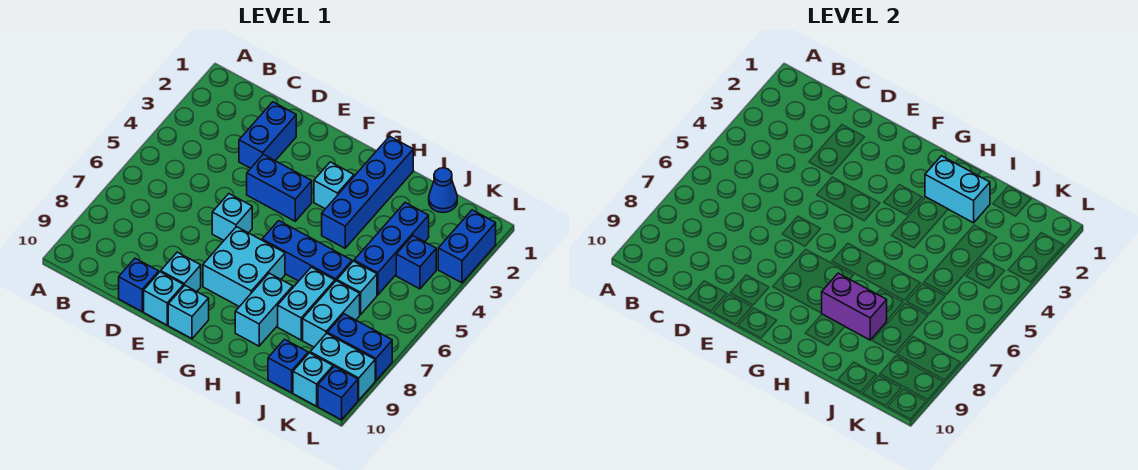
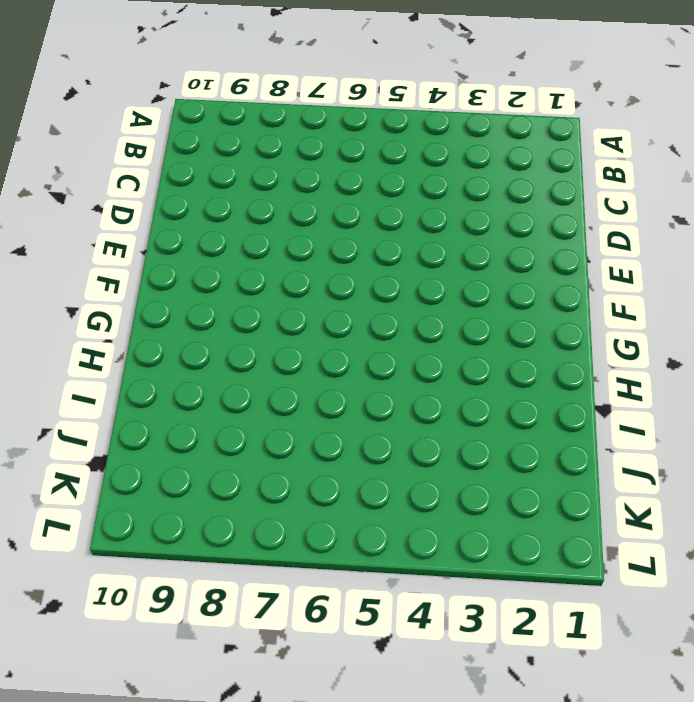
none -> blue 1x2 brick [239,102,296,168]
none -> blue 1x1 brick [119,258,159,311]
none -> blue 1x2 brick [247,154,312,221]

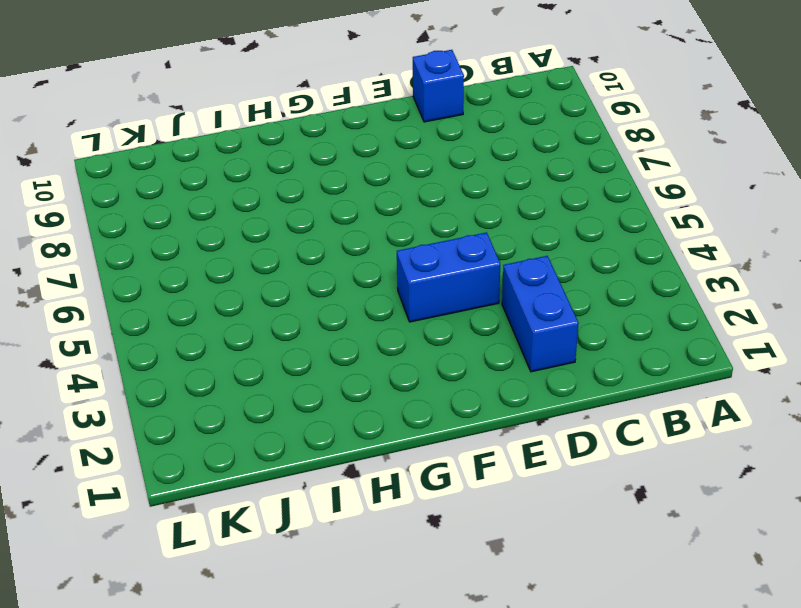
none -> cyan 1x1 brick [212,194,252,240]
none -> cyan 1x1 brick [161,252,201,291]
none -> cyan 1x1 brick [144,272,184,325]

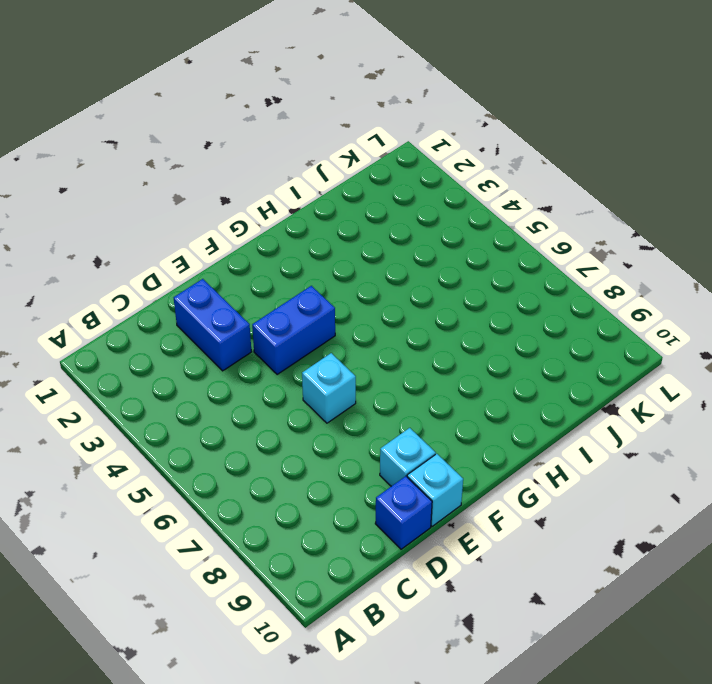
none -> cyan 2x2 brick [203,227,285,307]
none -> cyan 1x1 brick [168,285,209,339]
none -> cyan 1x1 brick [314,162,354,209]

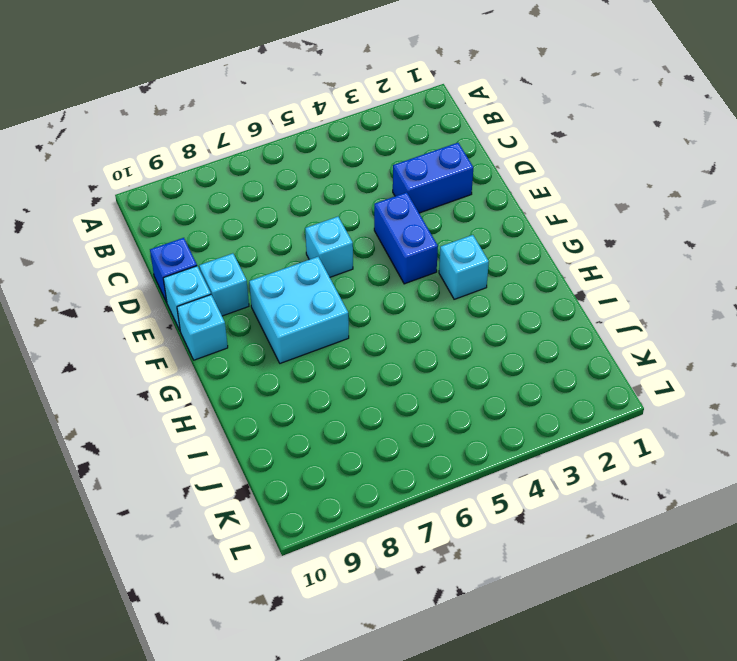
none -> blue 1x3 brick [262,221,352,281]
none -> blue 1x4 brick [322,136,413,248]
none -> cyan 1x2 brick [235,273,293,346]

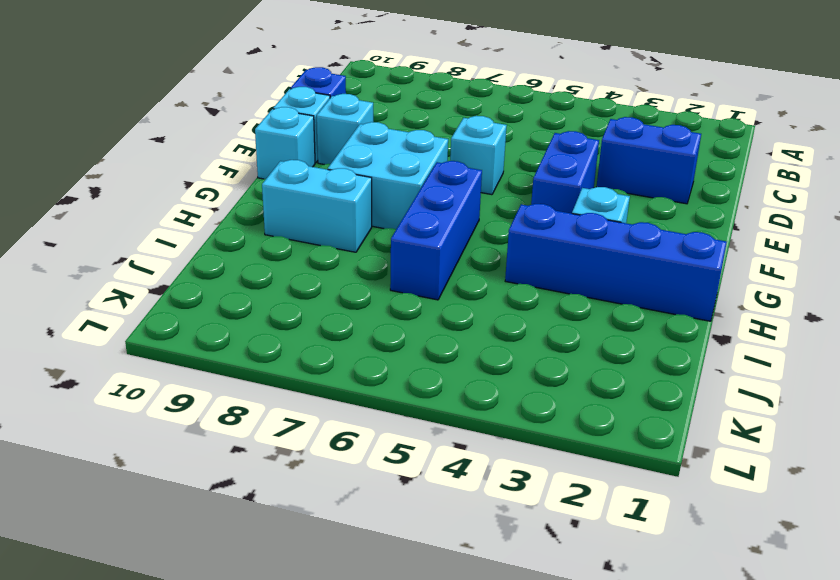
none -> cyan 1x2 brick [278,267,335,340]
none -> blue 1x1 cone [429,168,457,213]
none -> blue 1x3 brick [354,203,429,295]

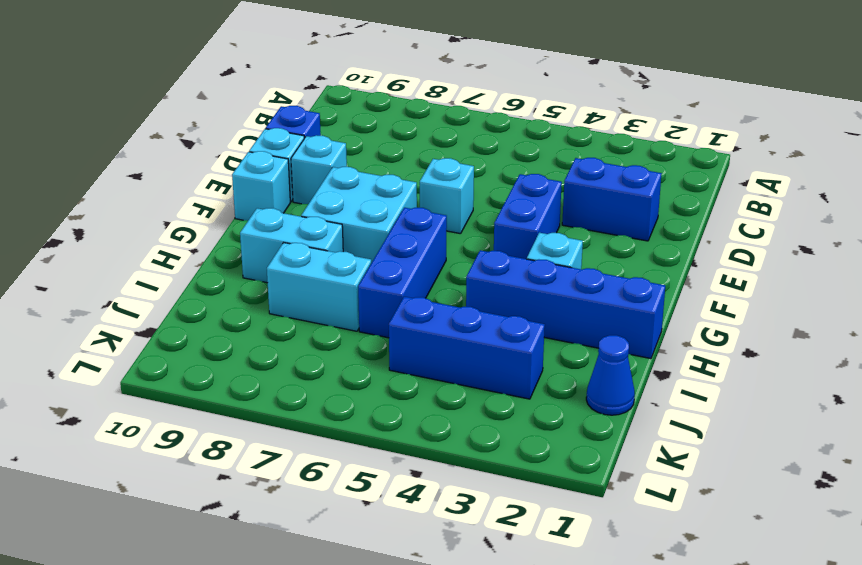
none -> cyan 1x1 brick [337,261,377,314]
none -> cyan 1x2 brick [303,281,360,347]
none -> blue 1x1 brick [268,339,308,393]

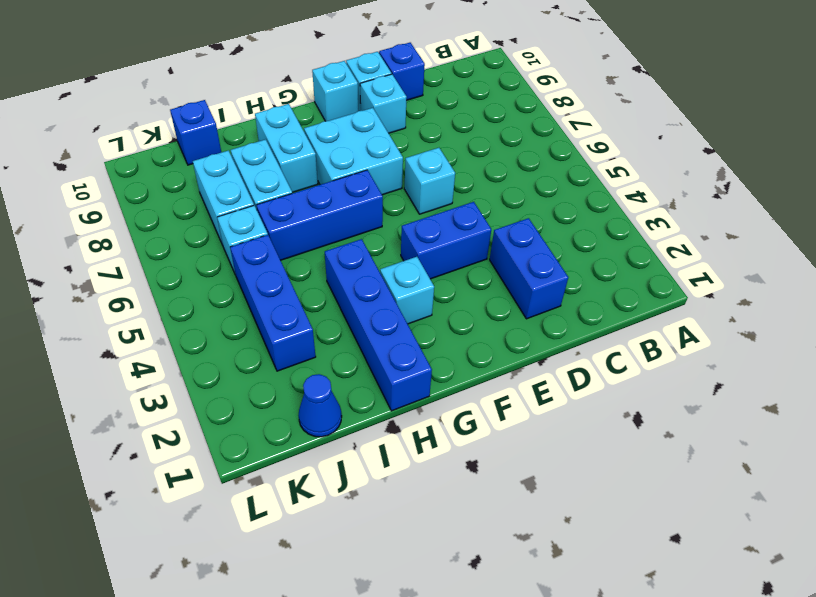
none -> blue 1x1 brick [396,236,436,289]
none -> blue 1x2 brick [327,314,392,381]
none -> cyan 1x2 brick [310,333,375,400]

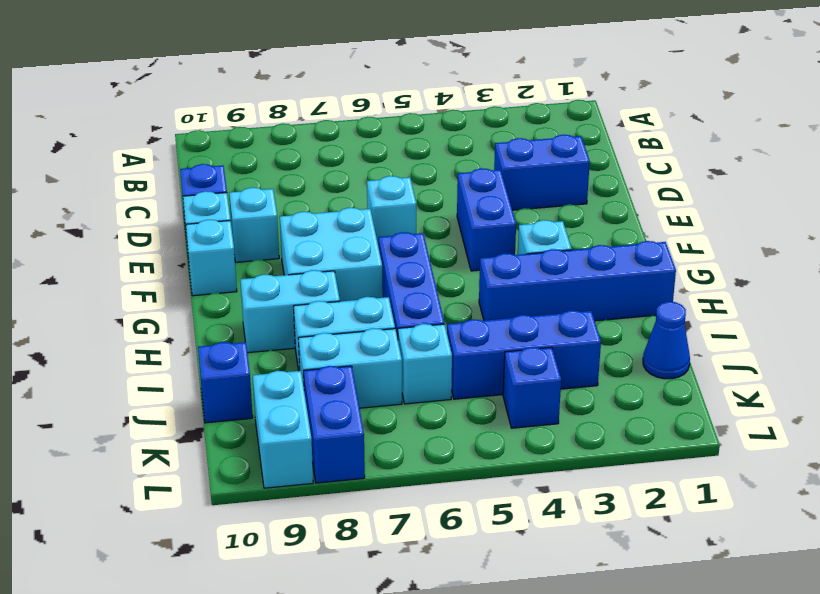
none -> cyan 1x1 brick [293,353,333,406]
none -> blue 1x2 brick [438,210,496,283]
none -> blue 1x1 brick [318,366,358,420]

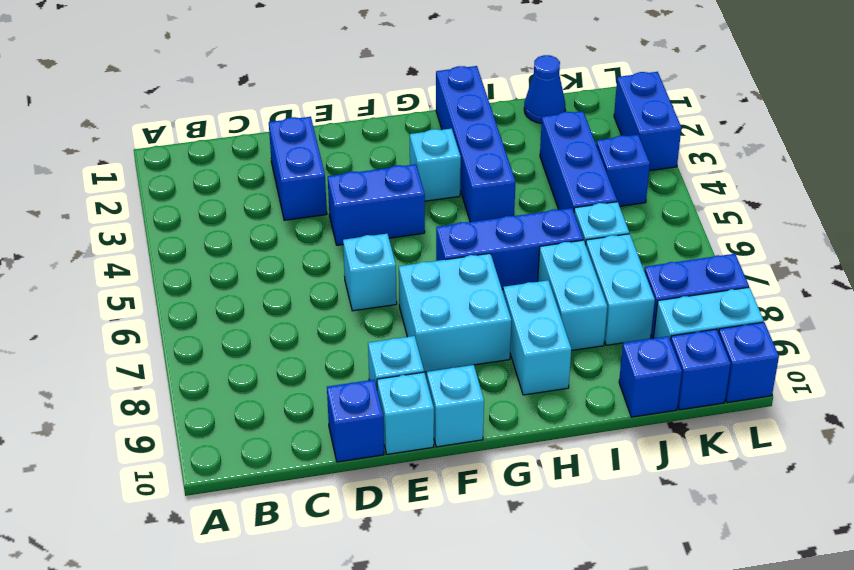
blue 1x1 brick [671,329,731,410] -> cyan 1x1 brick [293,353,333,406]
none -> cyan 1x2 brick [925,156,990,223]
none -> purple 1x2 brick [821,273,887,340]

